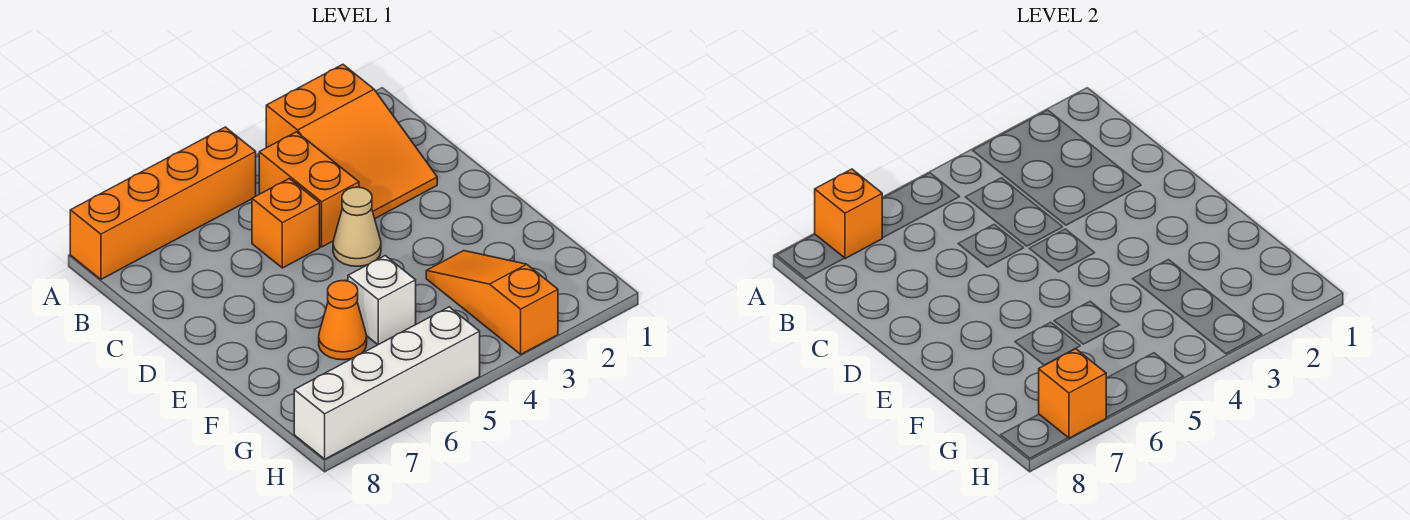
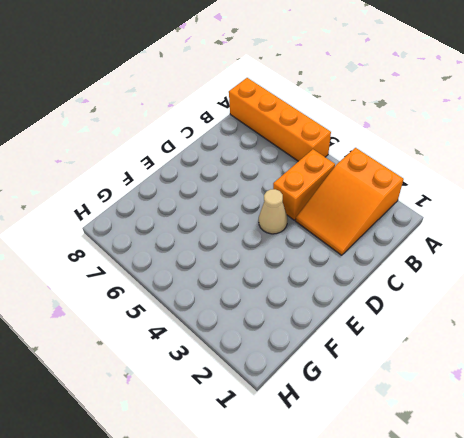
none -> orange 1x1 brick [252,179,320,268]
none -> orange 1x3 slope [426,251,558,354]

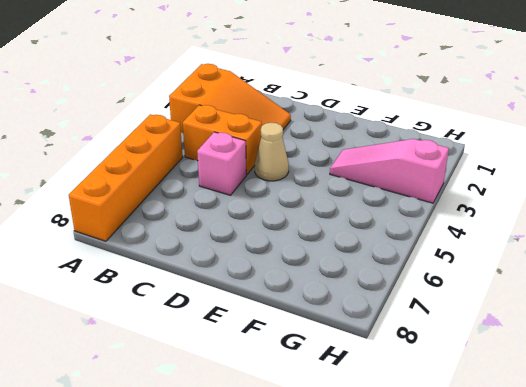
pink 1x1 brick [197,132,246,195] -> orange 1x1 brick [252,179,320,268]
pink 1x3 slope [330,139,449,203] -> orange 1x3 slope [426,251,558,354]
none -> white 1x1 brick [348,256,416,345]
none -> orange 1x1 cone [319,281,367,360]

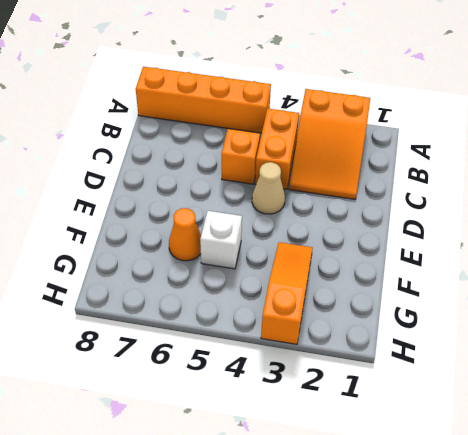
none -> white 1x4 brick [294,307,480,459]
none -> orange 1x1 brick [815,169,882,259]

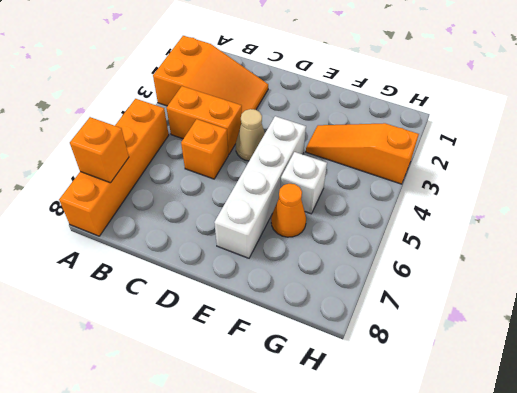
white 1x4 brick [214,116,306,258] -> white 1x4 brick moved to [294,307,480,459]
none -> orange 1x1 brick [1039,349,1107,438]

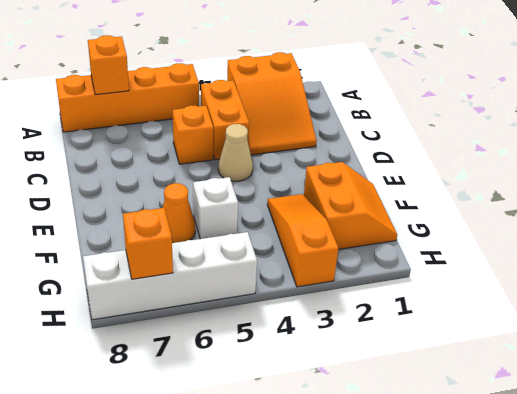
orange 2x2 slope [304,162,397,249] -> none

